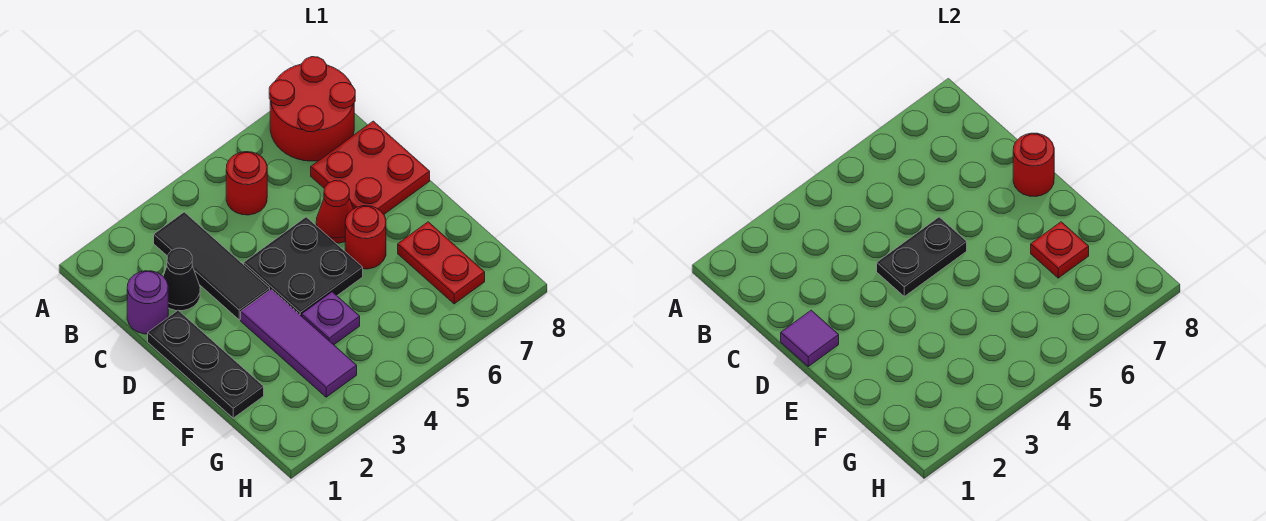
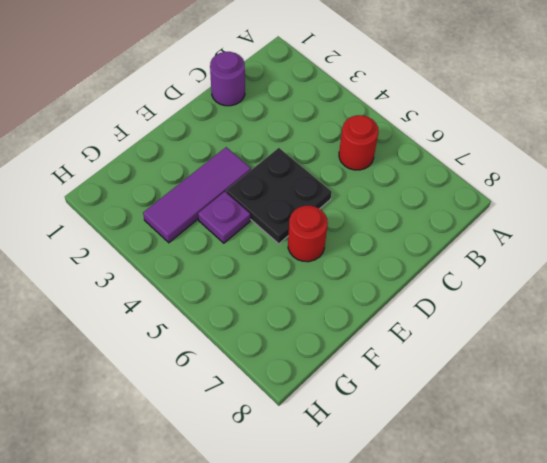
none -> red 2x2 round brick [269,57,355,161]
none -> black 1x3 tile [154,212,270,320]
none -> black 1x1 cone [163,248,200,311]

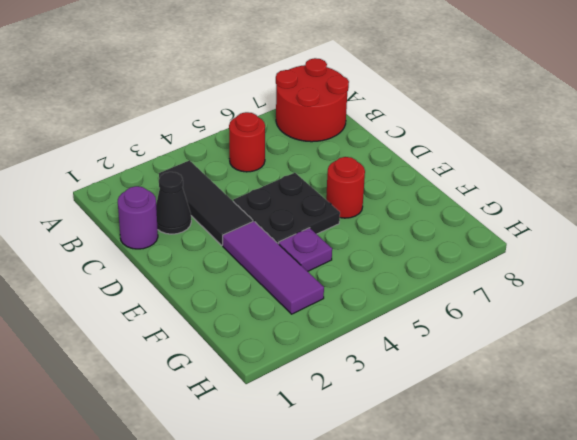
none -> red 2x2 plate [311,121,430,214]
none -> black 1x3 plate [148,310,264,418]
none -> red 1x1 cone [316,181,353,243]

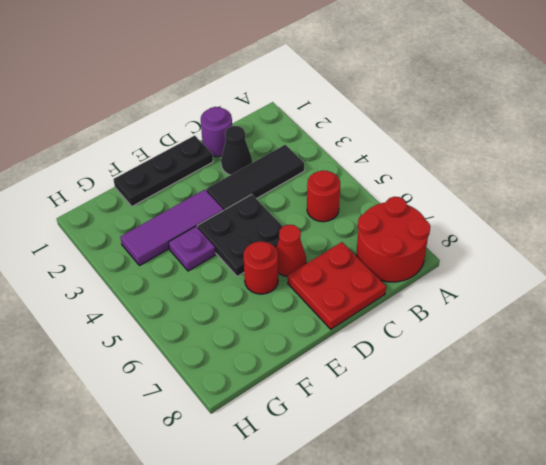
none -> red 1x2 plate [398,222,485,304]
none -> purple 1x1 tile [781,310,839,366]
none -> black 1x2 plate [877,217,967,296]

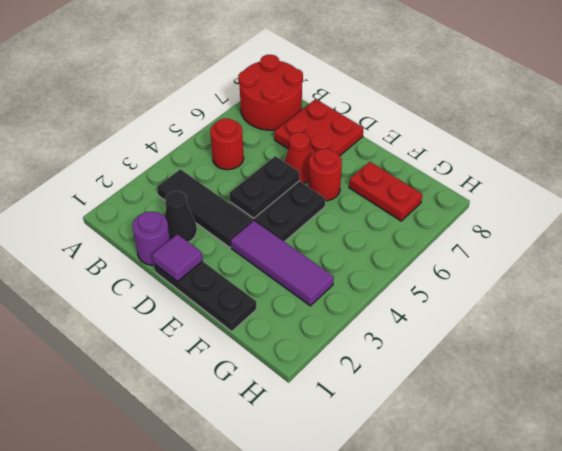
none -> purple 1x1 plate [302,292,360,345]
none -> red 1x1 round brick [1013,133,1054,196]
none -> red 1x1 plate [1031,222,1089,278]

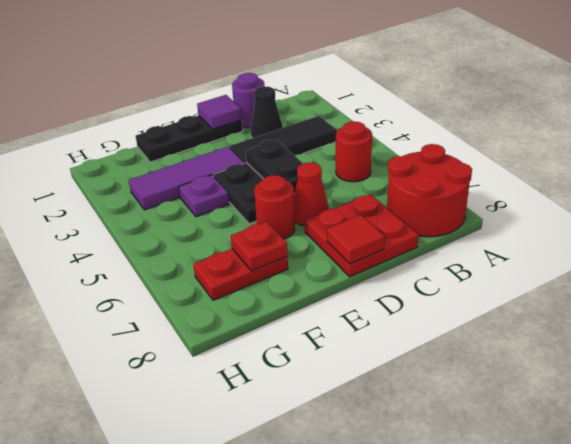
red 1x1 tile [327,215,385,264] -> red 1x1 round brick [1013,133,1054,196]

